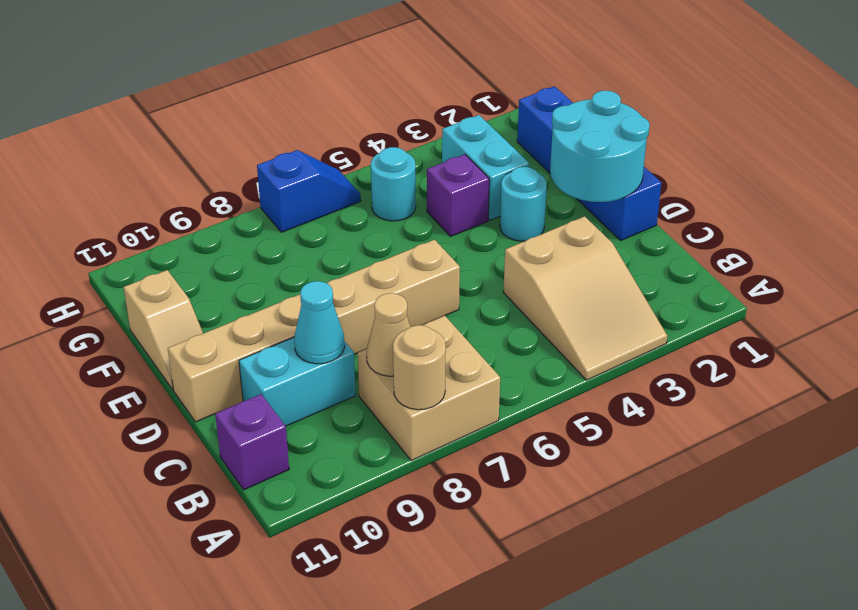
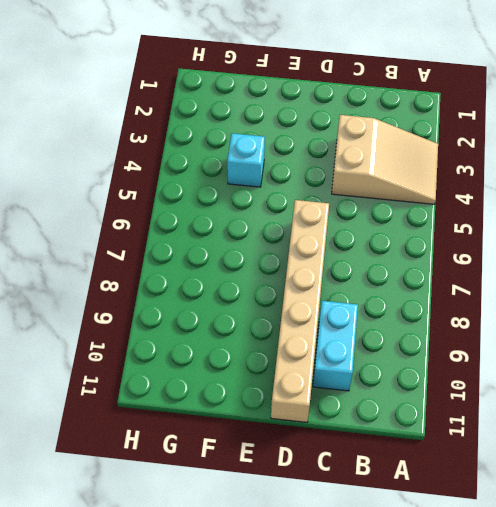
cyan 1x1 brick [227,133,265,187] -> purple 1x1 brick [427,154,489,236]
none -> tan 2x2 brick [357,316,500,461]
none -> purple 1x1 brick [215,394,289,490]
none -> blue 1x4 brick [517,86,661,240]

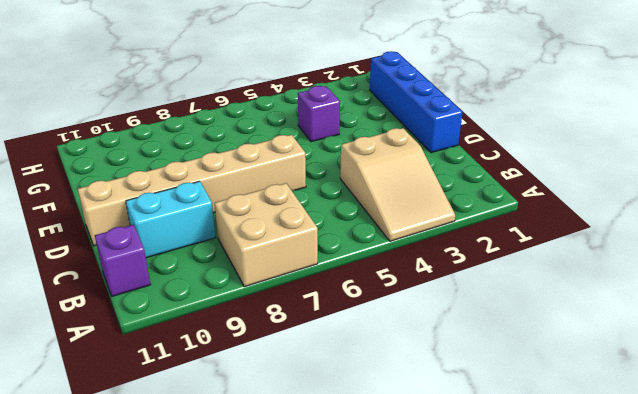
none -> cyan 1x1 round brick [500,167,547,241]
none -> tan 1x2 slope [124,270,203,390]
none -> cyan 1x2 brick [442,115,529,220]

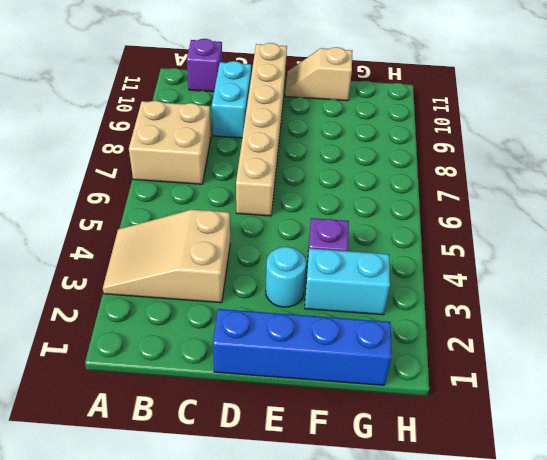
none -> cyan 1x1 round brick [371,147,416,221]
none -> blue 1x2 slope [257,150,361,232]
none -> tan 1x1 round brick [393,325,446,410]

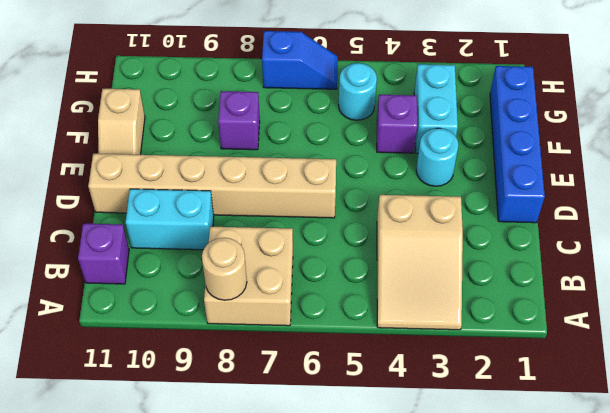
purple 1x1 brick [218,91,260,150] -> none
none -> tan 1x1 cone [367,293,410,376]
none -> cyan 1x1 cone [294,281,345,364]
none -> cyan 2x2 round brick [550,91,650,202]

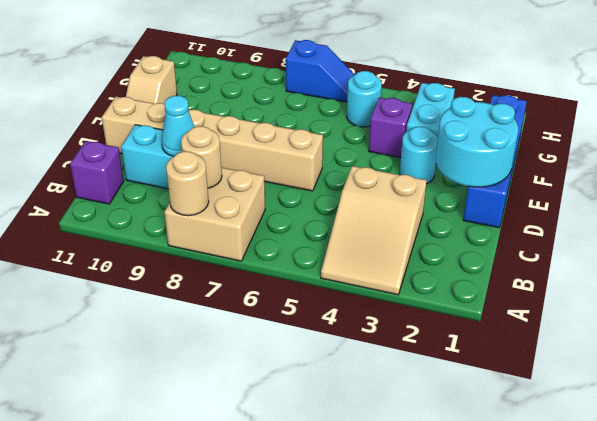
tan 1x1 round brick [181,126,222,188] -> tan 1x1 cone [367,293,410,376]

